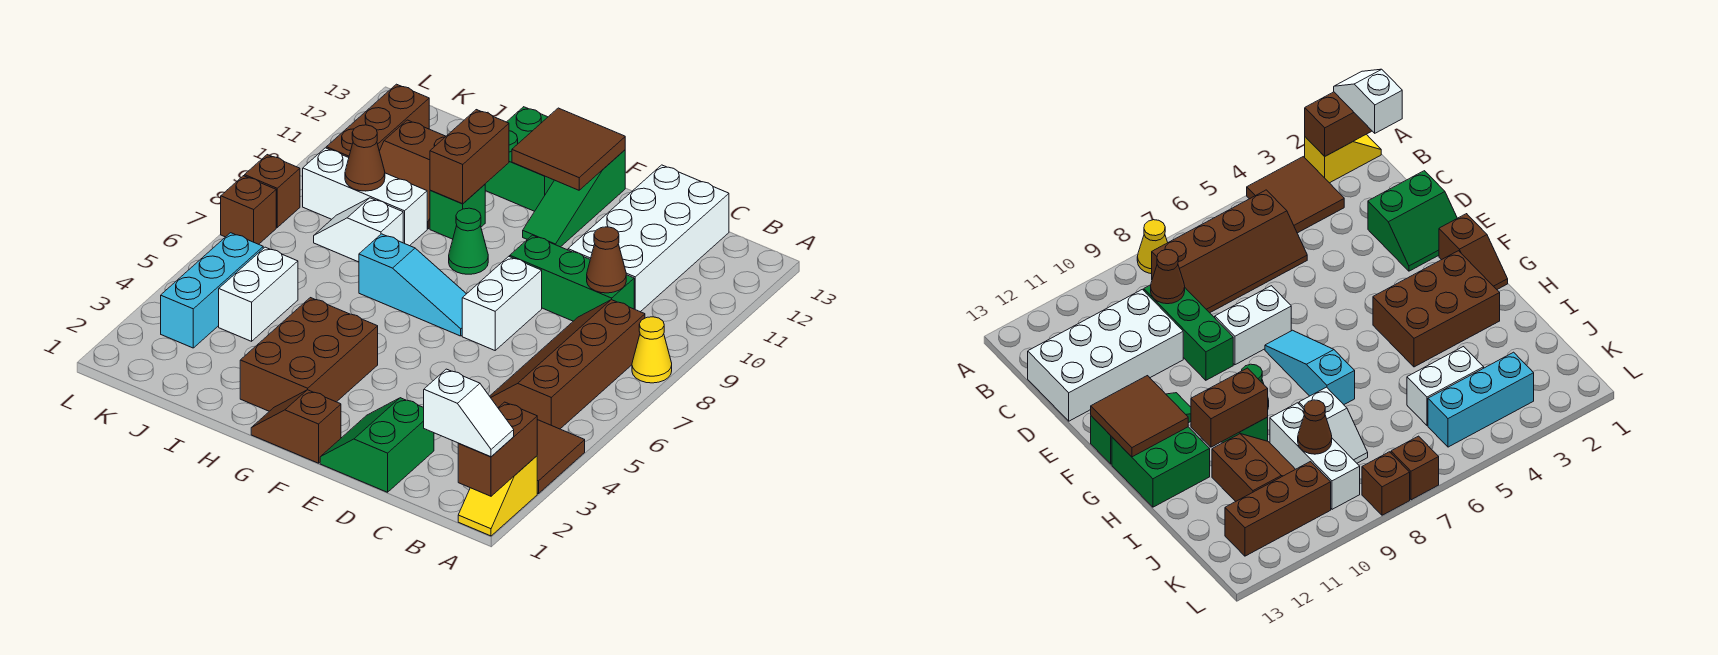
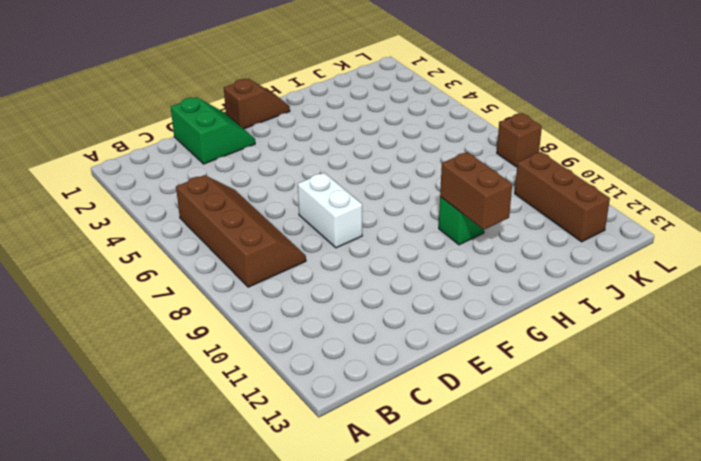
none -> yellow 1x2 slope [458,456,537,536]
none -> brown 2x2 tile [537,420,585,494]
none -> yellow 1x1 cone [632,317,672,383]

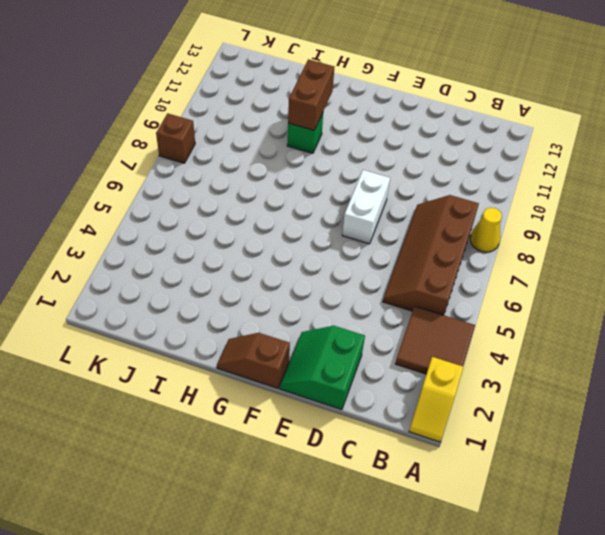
none -> green 1x3 brick [510,235,634,321]
none -> white 2x4 brick [568,165,729,312]
none -> cyan 1x3 slope [359,234,466,336]

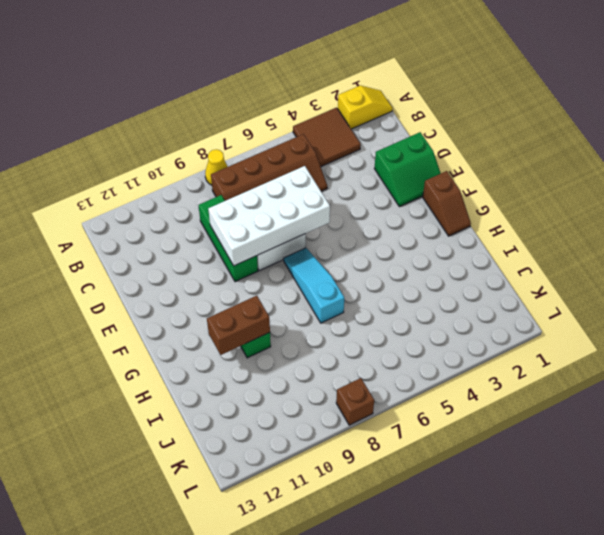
white 2x4 brick [208,166,330,266] -> white 2x4 brick moved to [568,165,729,312]
none -> green 1x3 slope [523,150,625,247]
none -> brown 2x3 brick [240,298,378,411]
none -> green 1x1 cone [449,208,488,274]

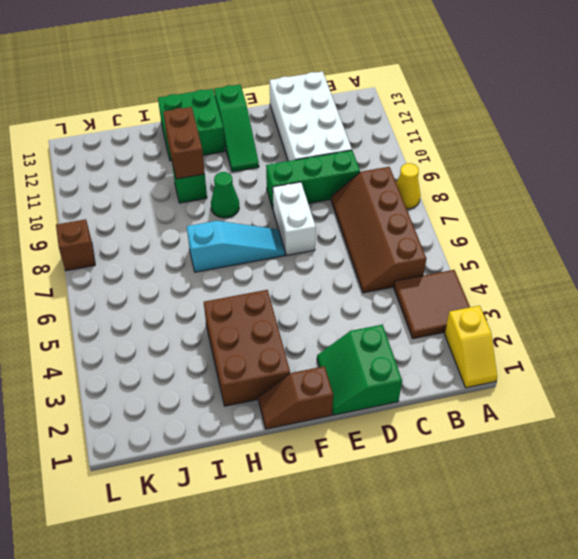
none -> white 1x2 slope [314,198,403,262]
none -> white 1x3 brick [303,148,427,246]
none -> brown 2x2 slope [379,120,446,229]

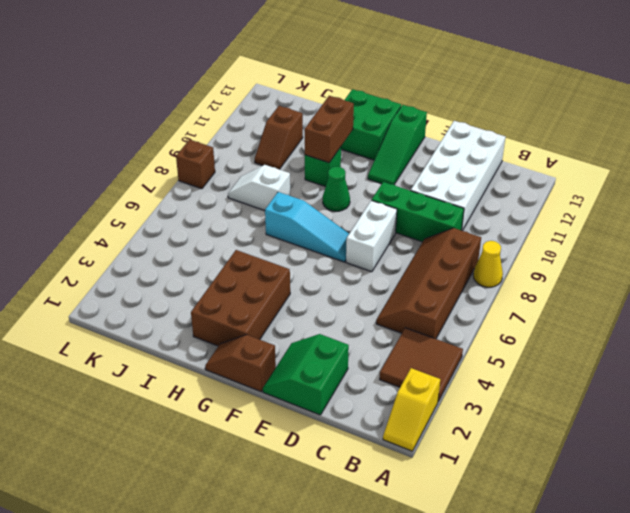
brown 1x2 slope [255,106,303,169] -> brown 2x2 slope [379,120,446,229]
none -> white 1x3 brick [303,148,427,246]
none -> white 1x2 brick [219,247,298,341]
none -> cyan 1x3 brick [161,233,263,348]

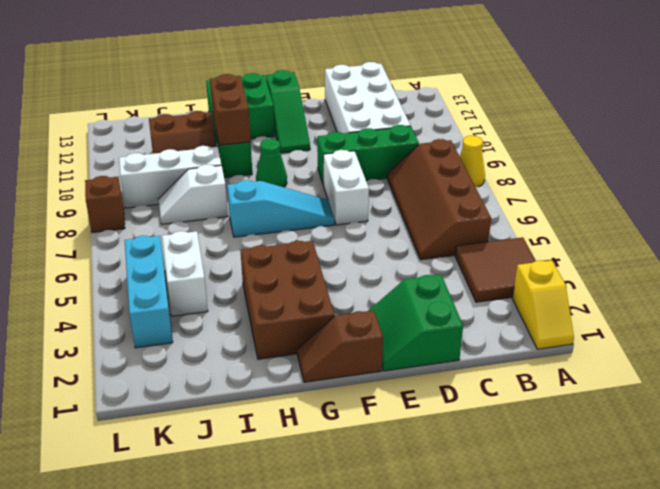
none -> brown 1x3 brick [326,84,429,158]
none -> brown 1x1 brick [221,176,276,244]
none -> brown 1x2 brick [458,402,537,496]

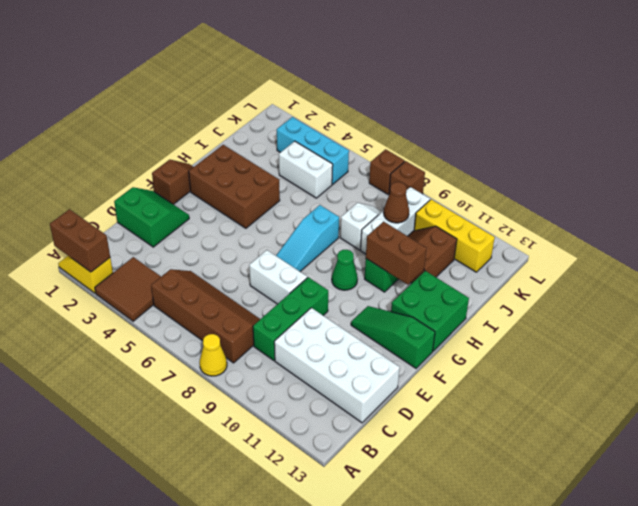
yellow 1x3 brick [414,199,495,272] -> brown 1x3 brick [326,84,429,158]
none -> brown 1x1 cone [587,227,626,293]
none -> brown 2x2 tile [512,108,625,190]
none -> white 1x2 slope [424,369,514,457]

